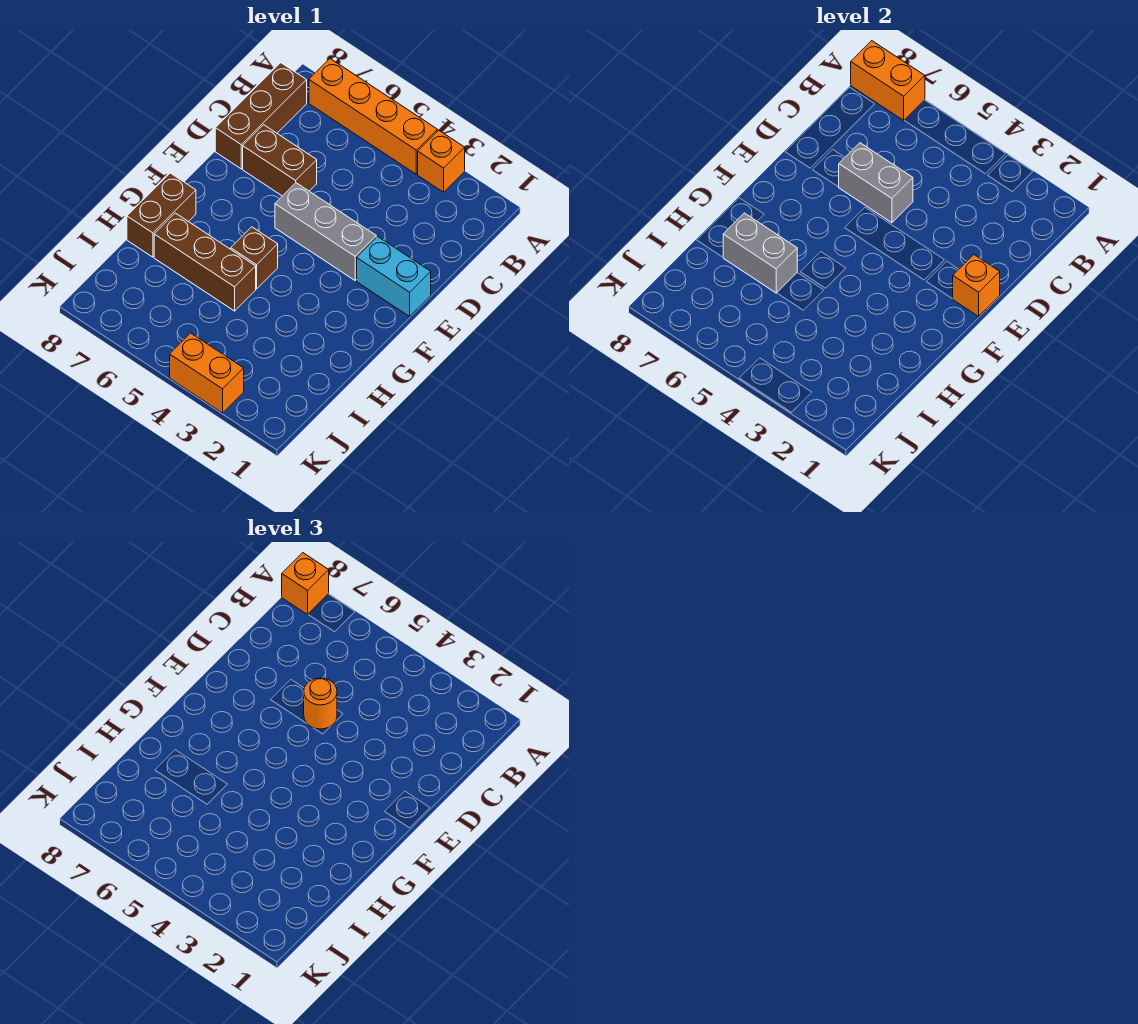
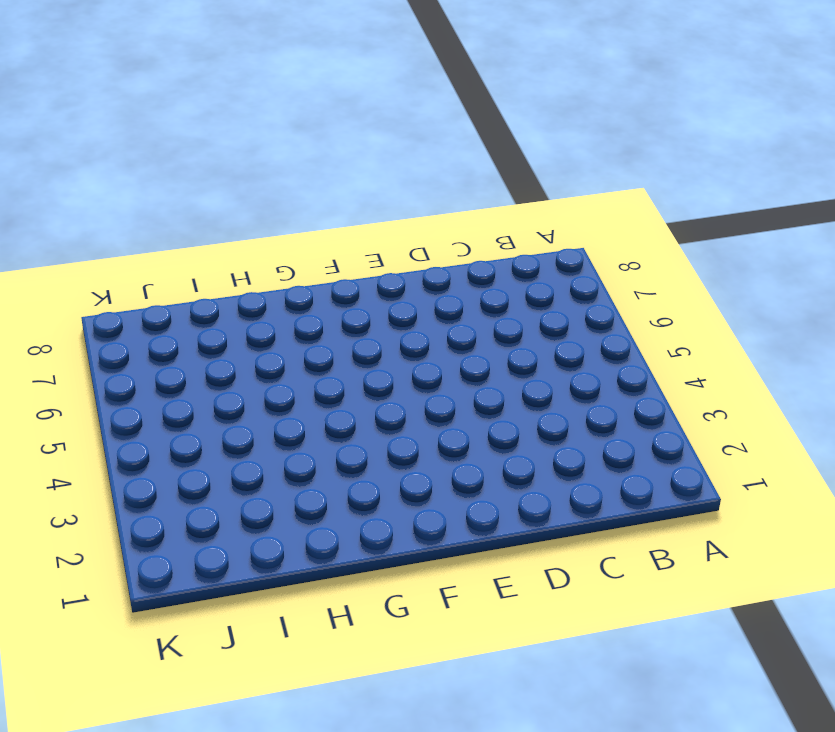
none -> orange 1x1 brick [418,130,465,192]
none -> orange 1x4 brick [309,59,437,174]
none -> brown 1x3 brick [215,63,307,169]

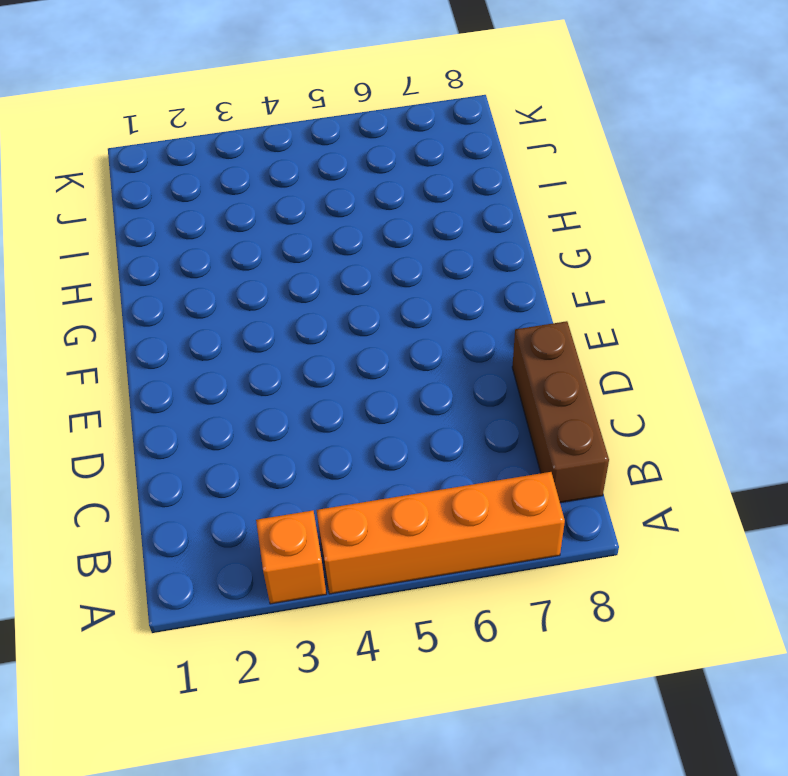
none -> brown 1x2 brick [243,125,317,196]
none -> cyan 1x2 brick [357,237,431,316]
none -> grey 1x3 brick [275,183,376,280]

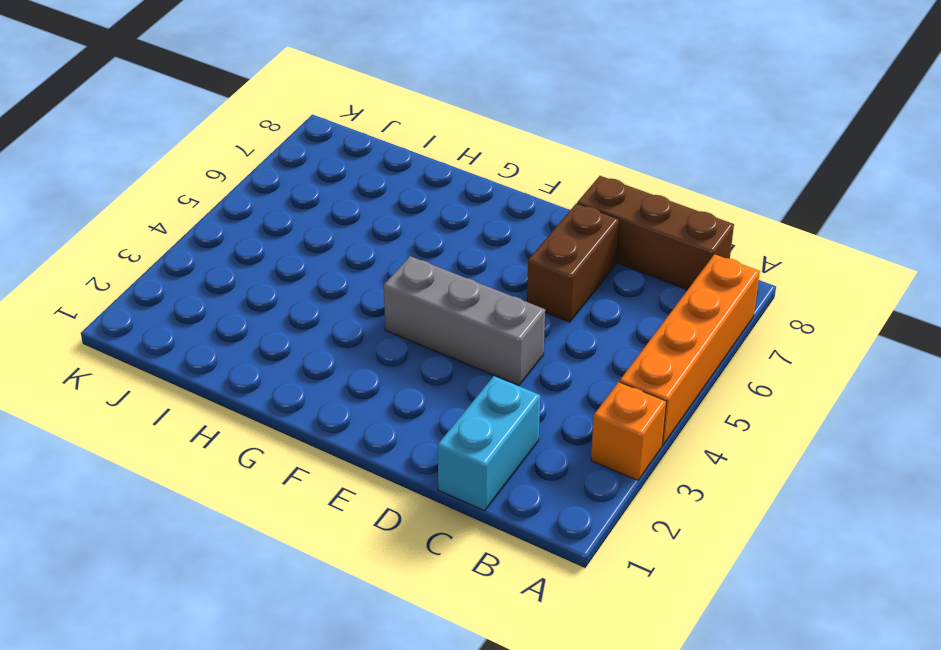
cyan 1x2 brick [438,376,540,511] -> cyan 1x2 brick moved to [357,237,431,316]
grey 1x3 brick [384,256,545,385] -> grey 1x3 brick turned to [275,183,376,280]
none -> brown 1x1 brick [231,227,278,289]
none -> brown 1x2 brick [127,173,196,257]
none -> brown 1x3 brick [154,213,256,311]

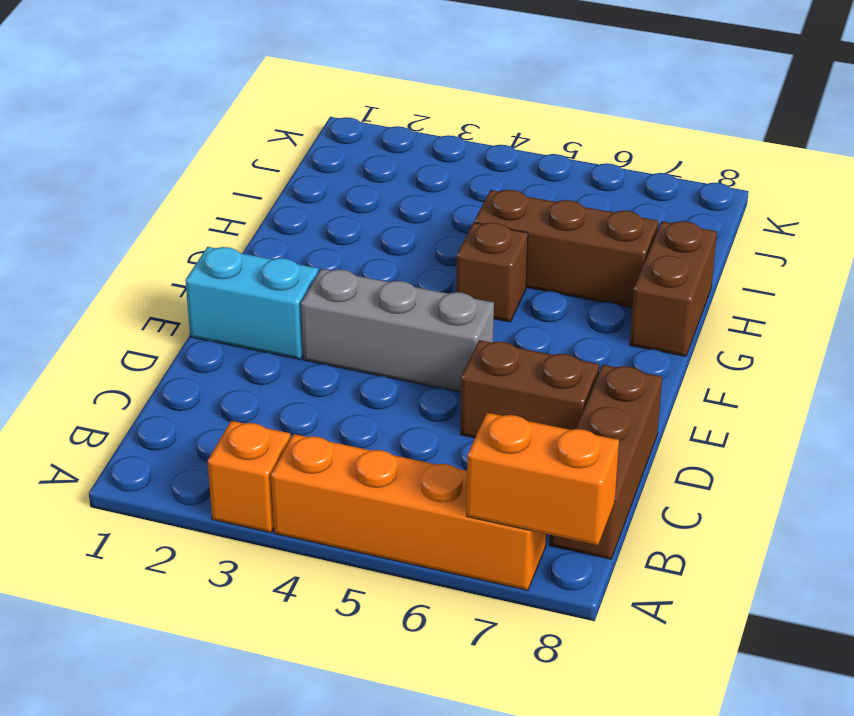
none -> orange 1x2 brick [170,333,244,413]
none -> grey 1x2 brick [839,143,913,223]
none -> orange 1x1 brick [953,255,1000,316]

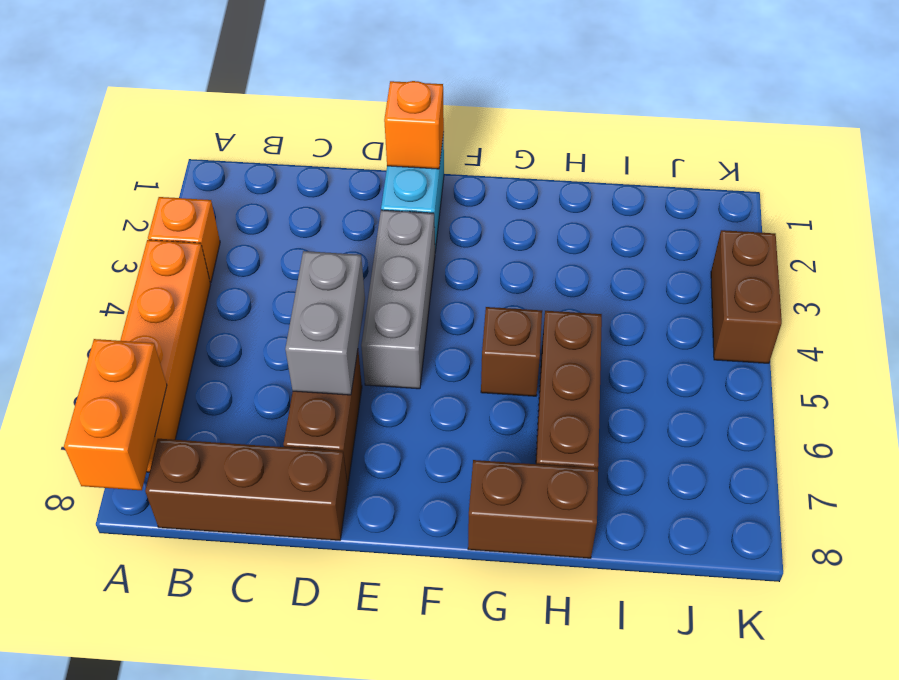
brown 1x2 brick [711,230,782,363] -> orange 1x2 brick [170,333,244,413]
none -> grey 1x2 brick [723,213,797,293]
none -> orange 1x1 brick [282,553,329,615]
none -> orange 1x1 round brick [304,678,337,729]

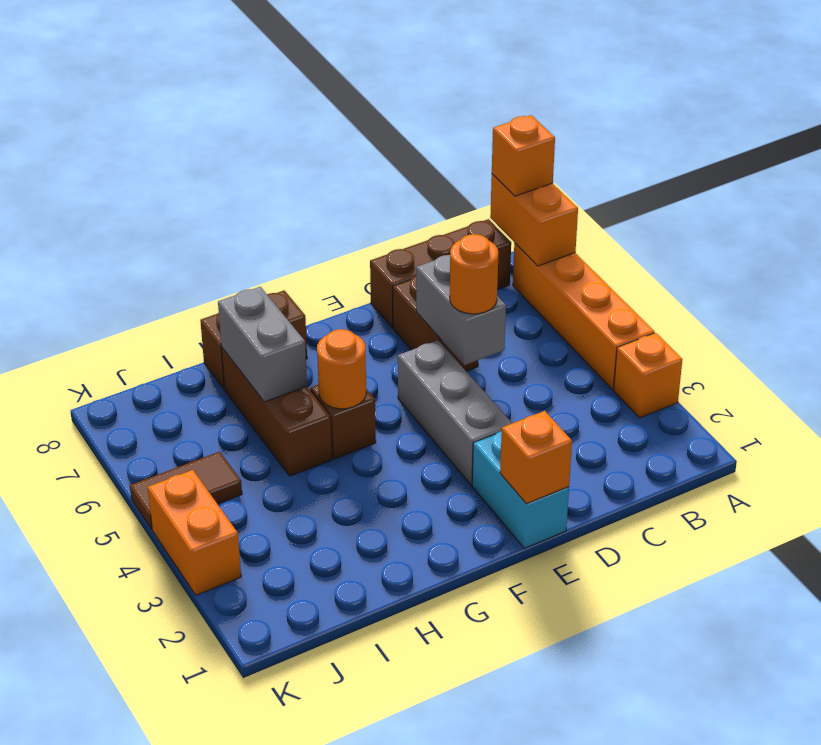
orange 1x1 round brick [317,329,366,409] -> none
brown 1x2 tile [130,452,242,529] -> none

